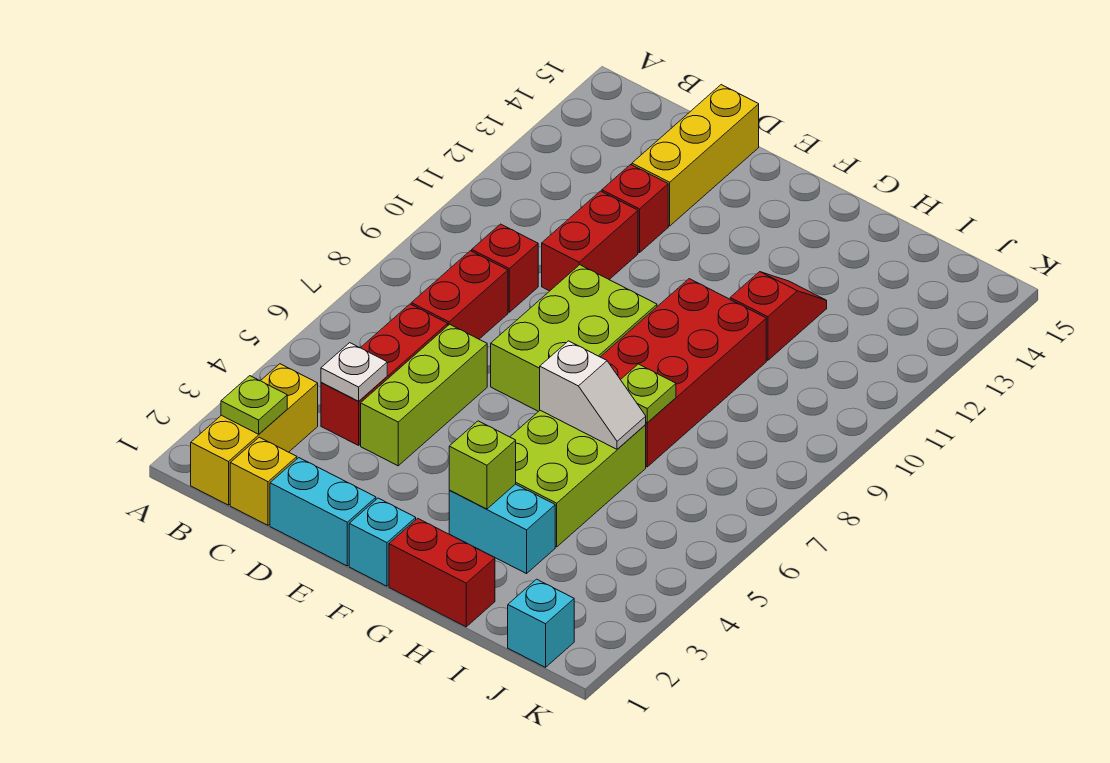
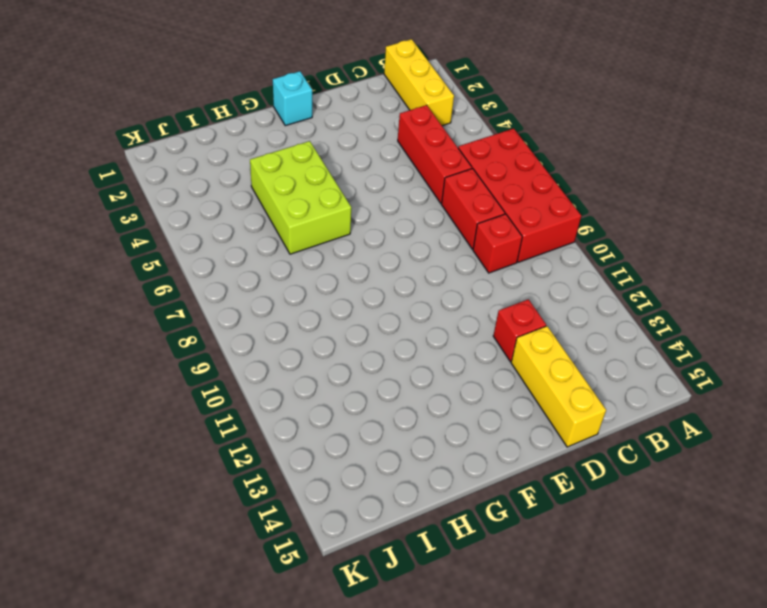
red 2x4 brick [458,128,581,262] -> red 2x4 brick moved to [601,279,766,467]
none -> yellow 1x1 brick [230,437,297,525]
none -> cyan 1x2 brick [270,458,376,566]
none -> lime 1x3 brick [361,324,487,466]

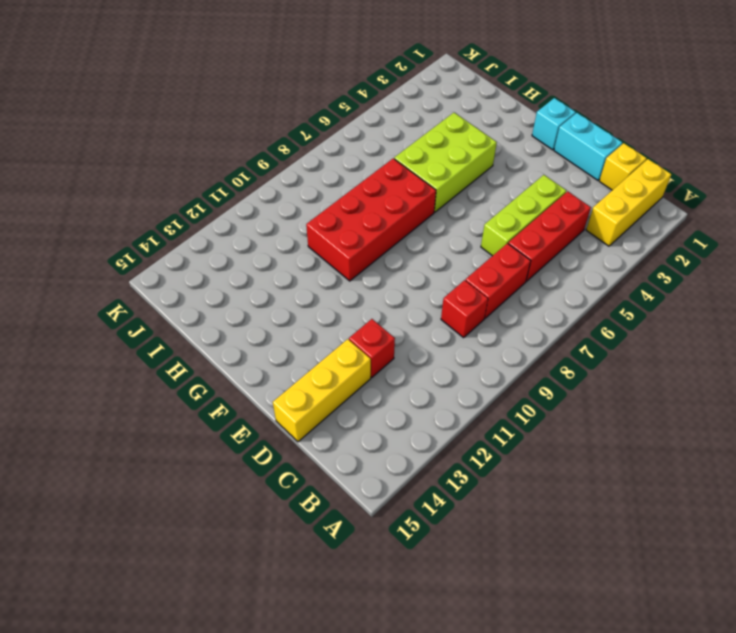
none -> red 1x2 brick [542,191,638,291]
none -> lime 2x3 brick [491,265,657,412]
none -> red 1x2 brick [389,518,495,627]

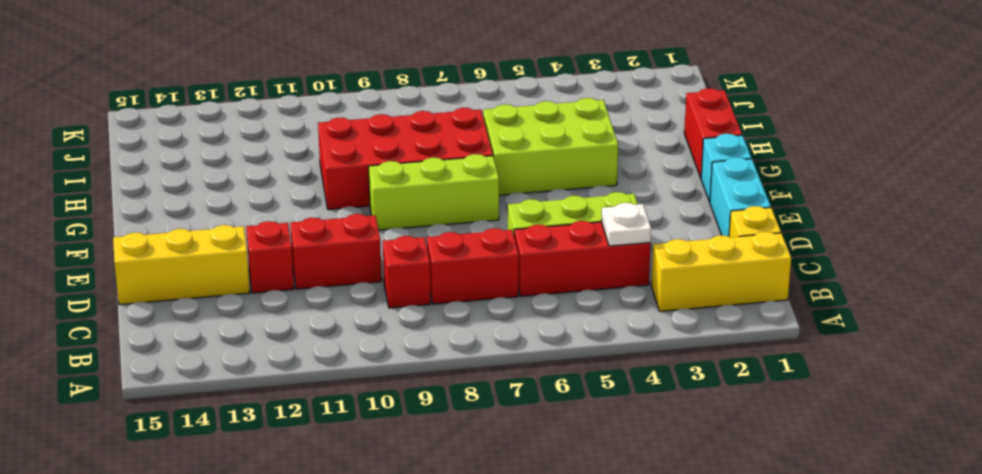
lime 1x3 brick [369,154,499,230] -> lime 2x3 brick [491,265,657,412]
none -> cyan 1x2 brick [449,484,555,574]
none -> red 1x2 slope [730,272,827,360]
none -> cyan 1x1 brick [508,579,574,667]

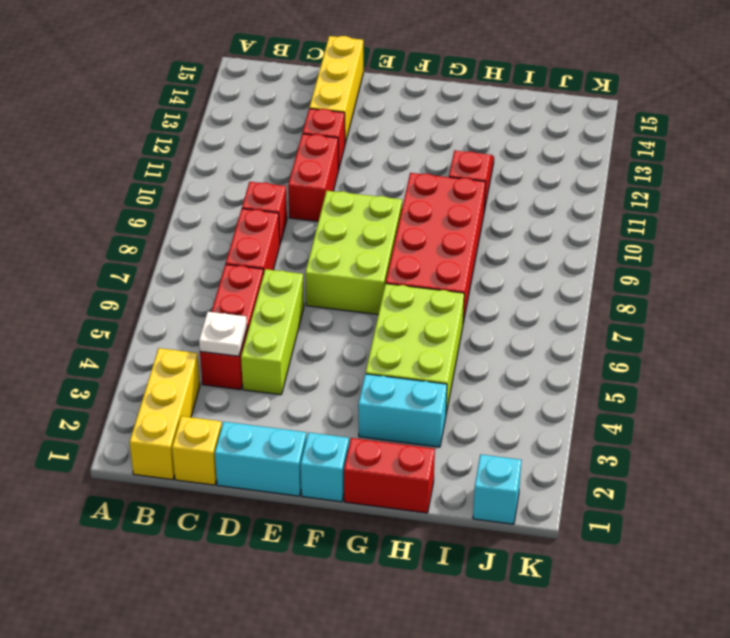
none -> lime 1x1 plate [221,376,287,434]
none -> lime 1x1 brick [449,421,516,509]
none -> white 1x2 slope [540,341,646,449]

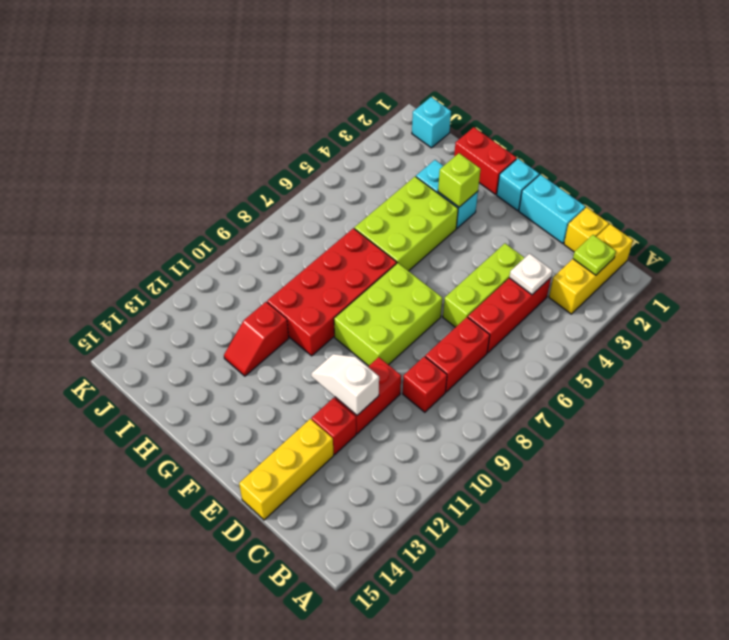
white 1x2 slope [311,354,379,415] -> white 1x2 slope moved to [540,341,646,449]
none -> lime 1x1 plate [621,364,676,423]

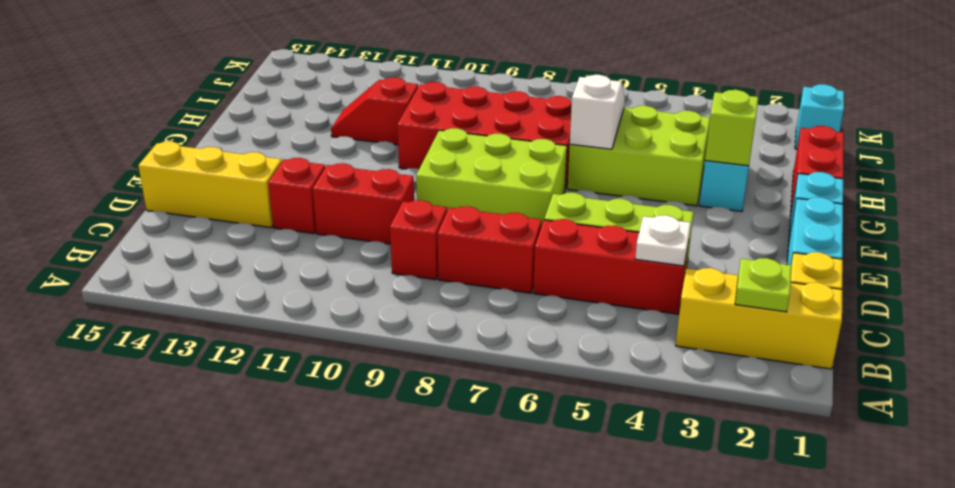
none -> lime 1x1 plate [621,364,676,423]

